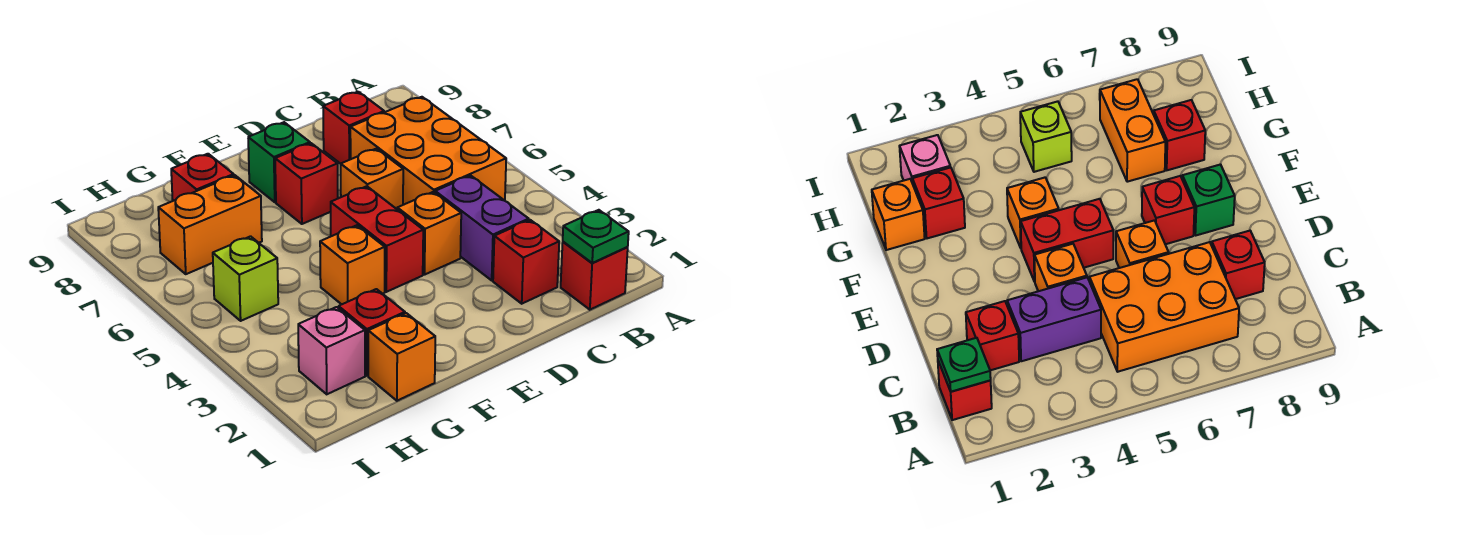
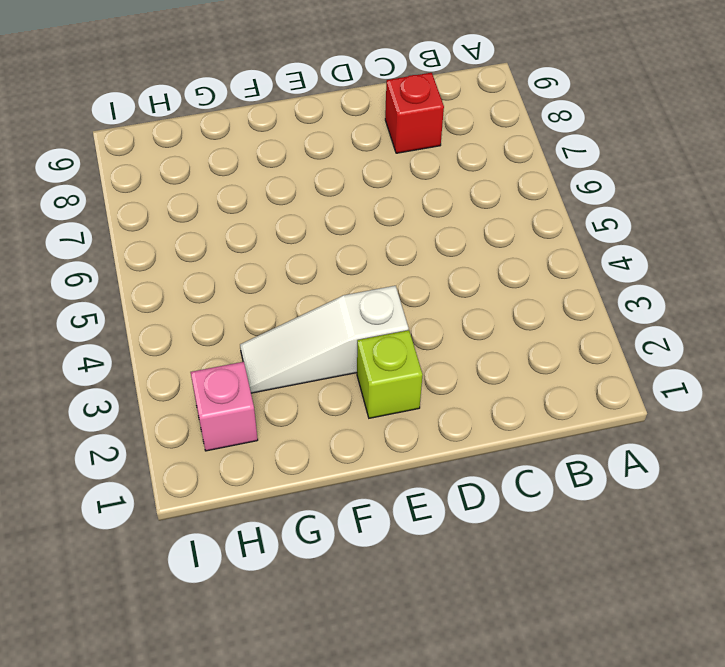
lime 1x1 brick [357,330,423,418] -> lime 1x1 brick moved to [213,236,278,321]
white 1x3 slope [240,286,409,393] -> none
none -> red 1x1 brick [561,242,628,310]
none -> orange 2x3 brick [350,97,506,205]
none -> red 1x1 brick [493,220,559,304]

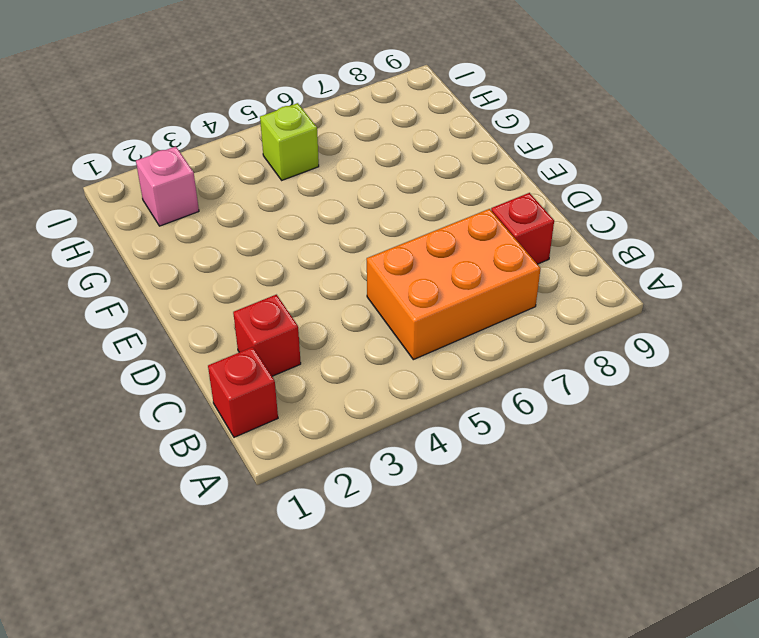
none -> purple 1x2 brick [435,176,529,280]
none -> orange 1x1 brick [397,192,461,275]
none -> orange 1x1 brick [341,149,403,209]

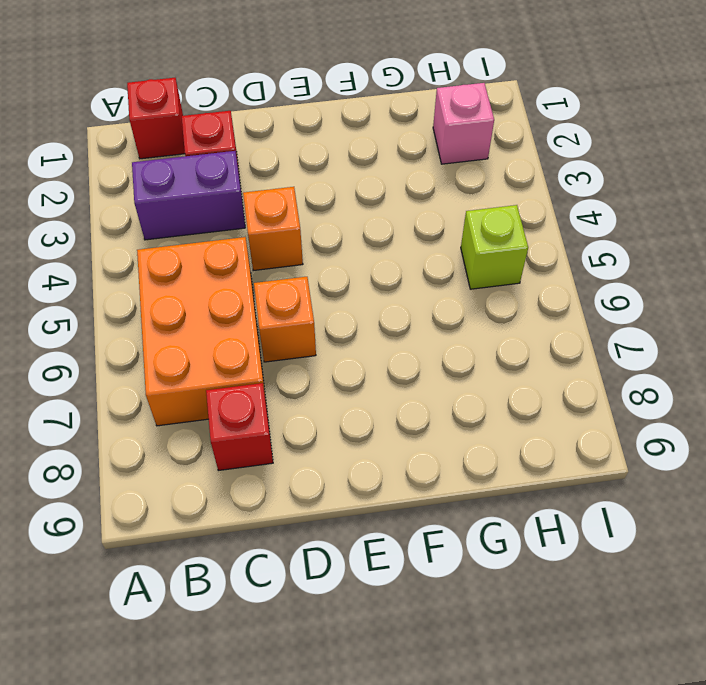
purple 1x2 brick [132,151,245,240] -> purple 1x2 brick turned to [435,176,529,280]
none -> red 1x2 brick [331,186,423,292]
none -> red 1x1 brick [275,143,338,224]
none -> green 1x1 brick [248,122,310,202]

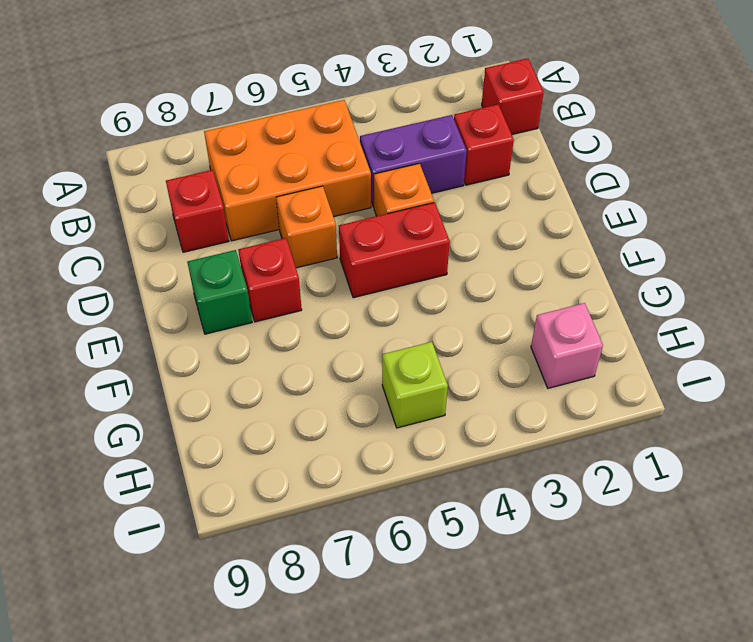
none -> orange 1x1 brick [320,225,385,304]
none -> orange 1x1 brick [368,313,435,401]
none -> red 1x1 brick [339,289,405,376]

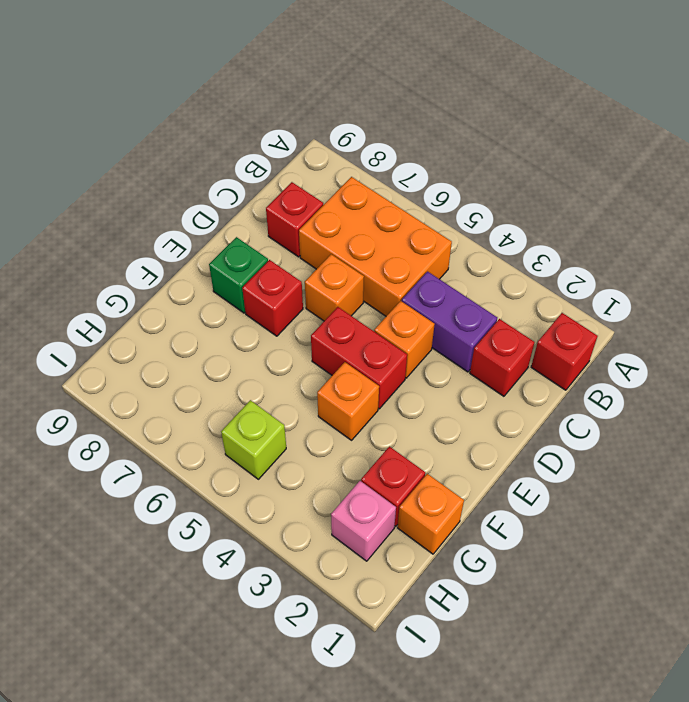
none -> orange 1x2 brick [158,175,262,274]
none -> red 1x1 brick [171,154,234,201]
none -> green 1x1 plate [563,210,629,263]

